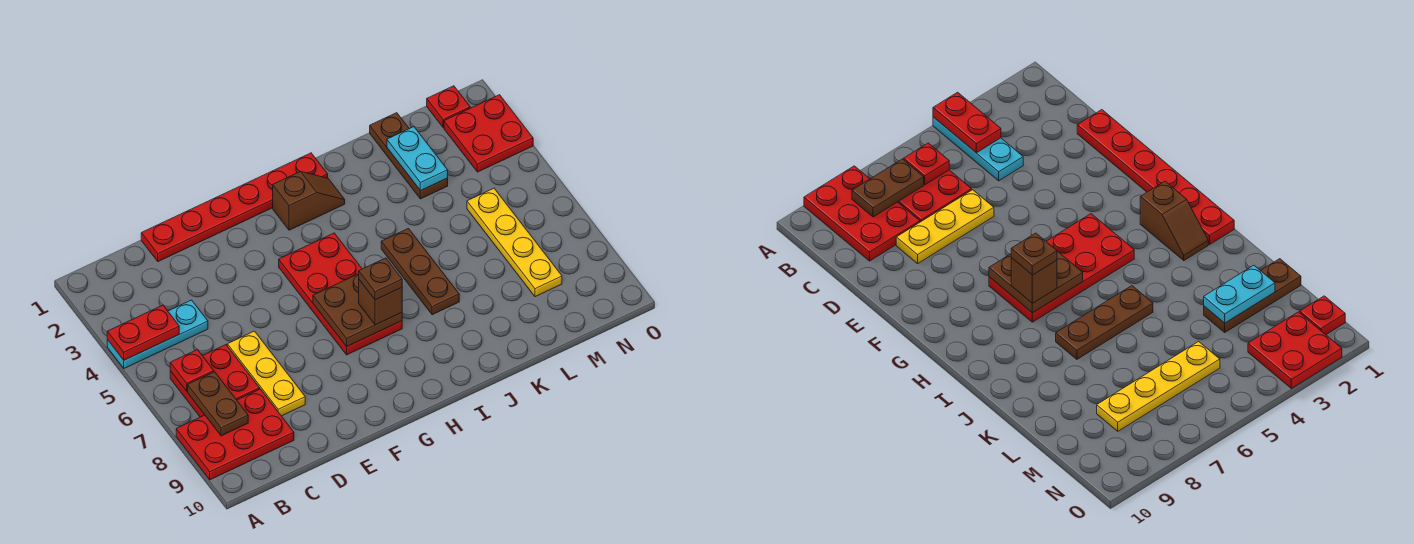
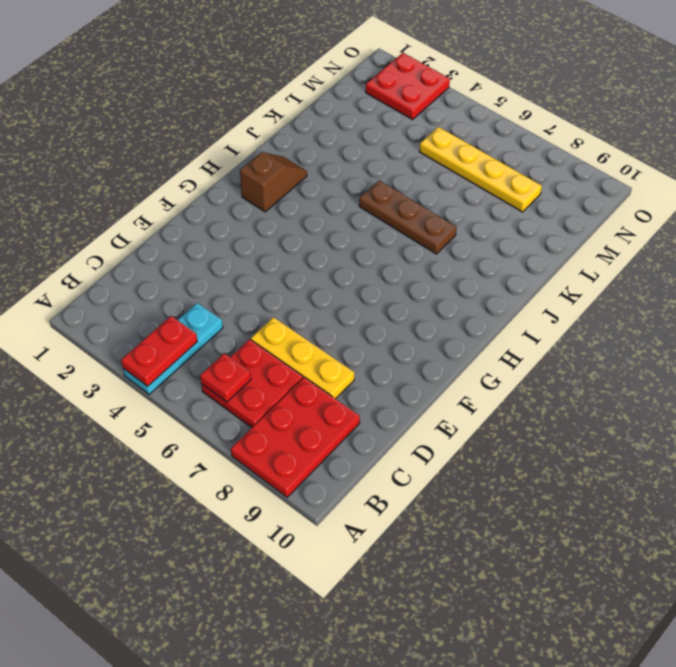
none -> red 1x6 plate [141,153,328,262]
none -> red 2x4 plate [279,233,402,355]
none -> brown 1x3 plate [370,113,448,199]

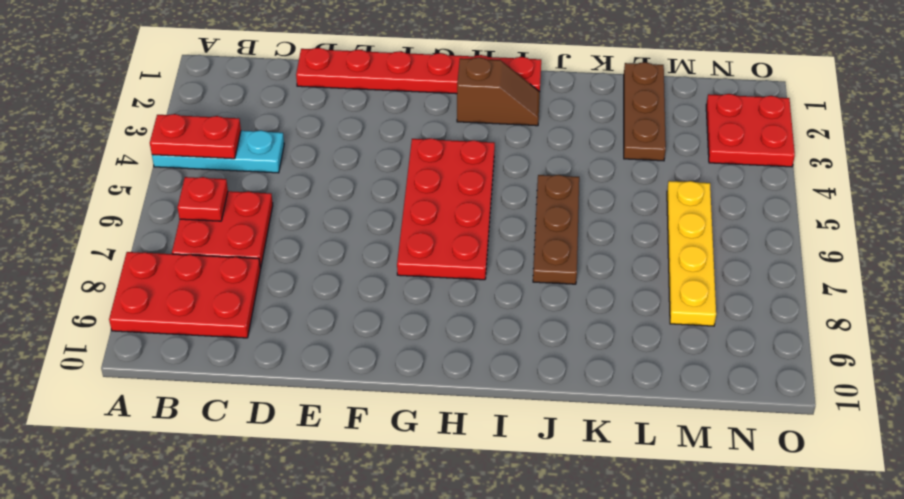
none -> yellow 1x3 plate [227,331,305,416]
none -> red 1x1 plate [427,86,470,128]
none -> brown 1x2 plate [188,372,248,436]

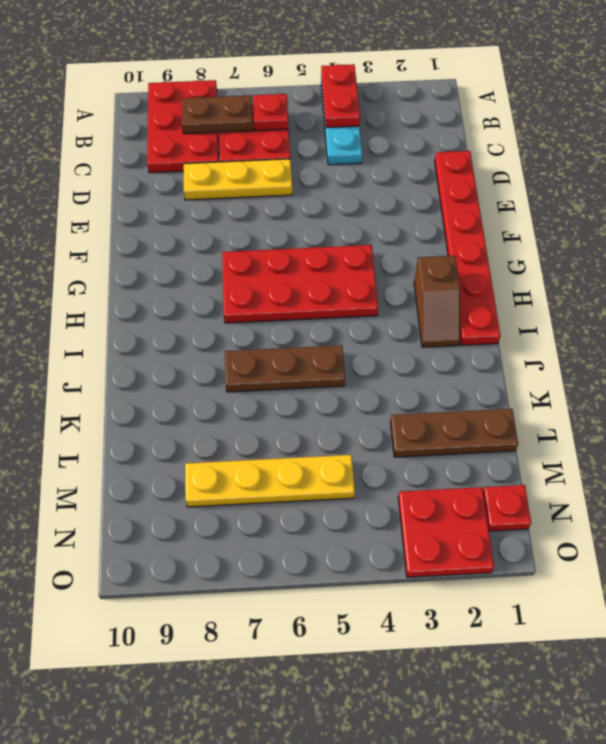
none -> brown 2x2 plate [313,274,402,347]
none -> cyan 1x2 plate [387,127,448,191]
none -> brown 1x1 brick [359,280,402,325]

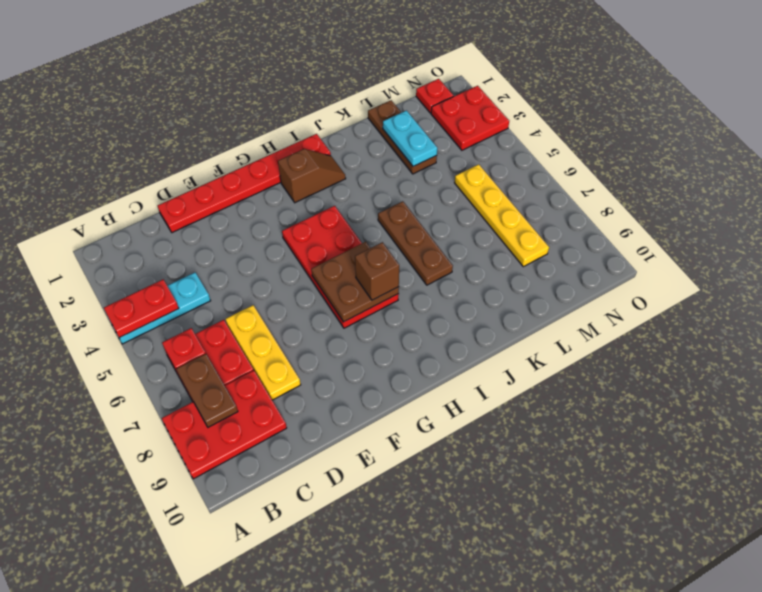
none -> brown 1x1 plate [359,258,402,300]

